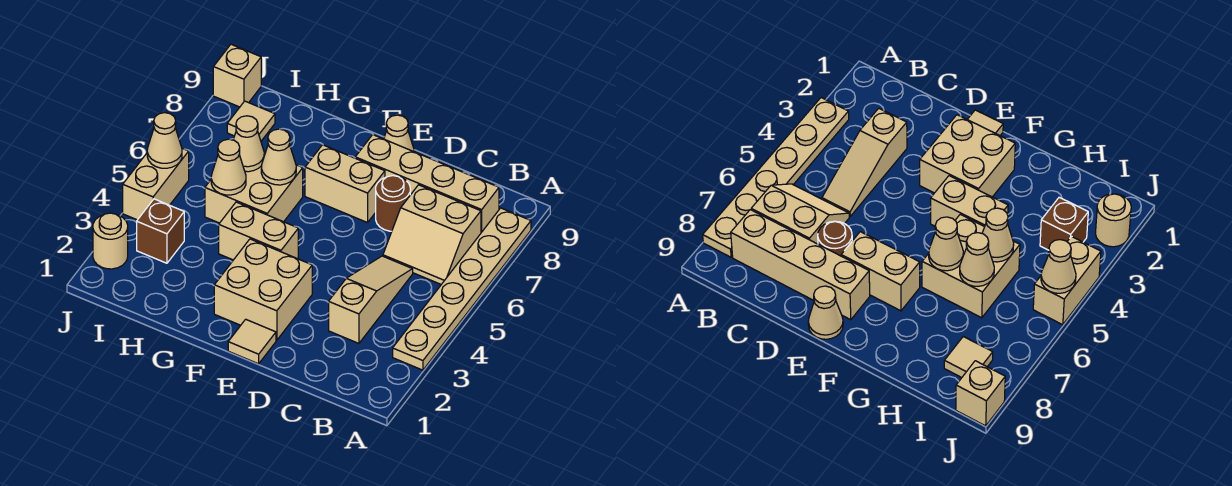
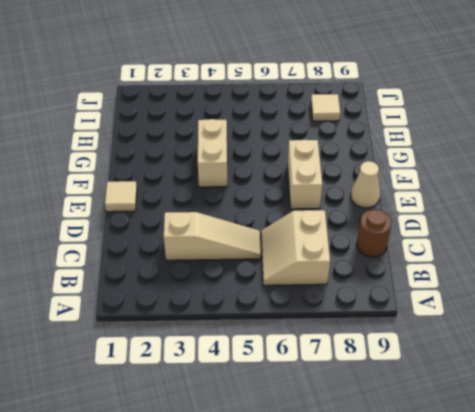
brown 1x1 round brick [357,210,392,257] -> brown 1x1 round brick moved to [376,176,410,231]
none -> tan 1x6 plate [393,208,531,370]
none -> tan 1x4 brick [355,135,499,233]
none -> tan 2x2 brick [214,239,312,340]

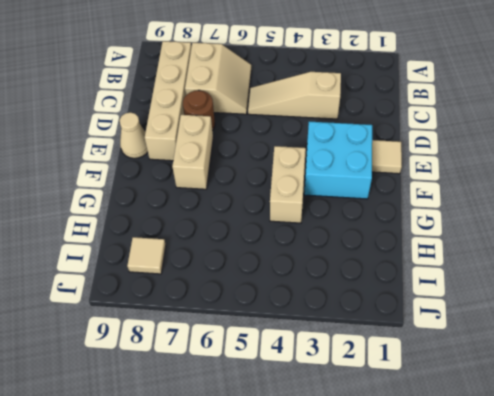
cyan 2x2 brick [304,122,372,199] -> tan 2x2 brick [214,239,312,340]
none -> tan 1x6 plate [393,208,531,370]
none -> tan 2x2 brick [205,152,303,223]
none -> brown 1x1 brick [137,199,184,263]

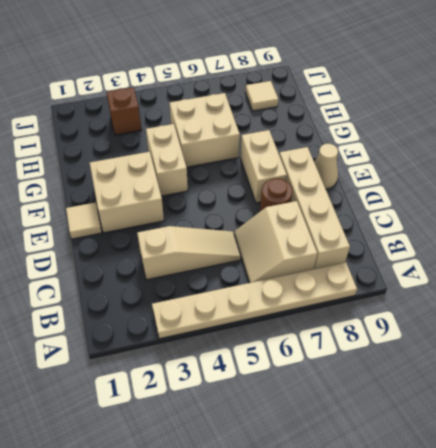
none -> tan 1x1 round brick [93,213,128,269]
none -> tan 1x2 brick [123,148,189,220]
none -> tan 1x1 brick [213,44,261,107]

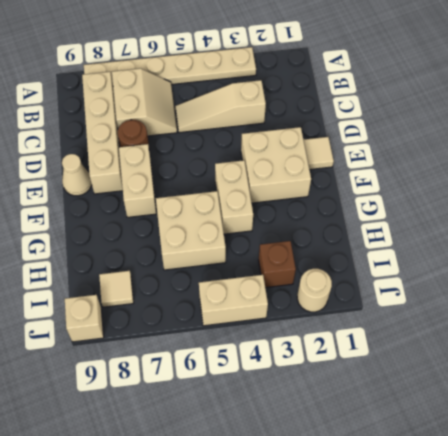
none -> tan 1x1 cone [261,129,296,185]
none -> tan 1x1 cone [211,139,246,195]
none -> tan 1x1 cone [233,116,264,172]

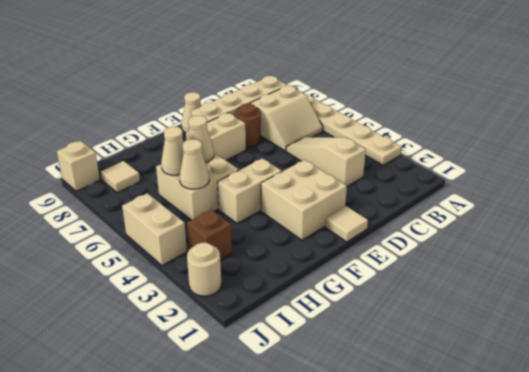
none -> tan 1x1 cone [147,113,182,168]

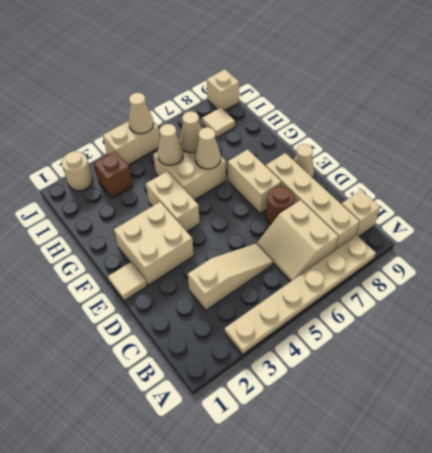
tan 1x1 brick [341,190,380,236] -> none

